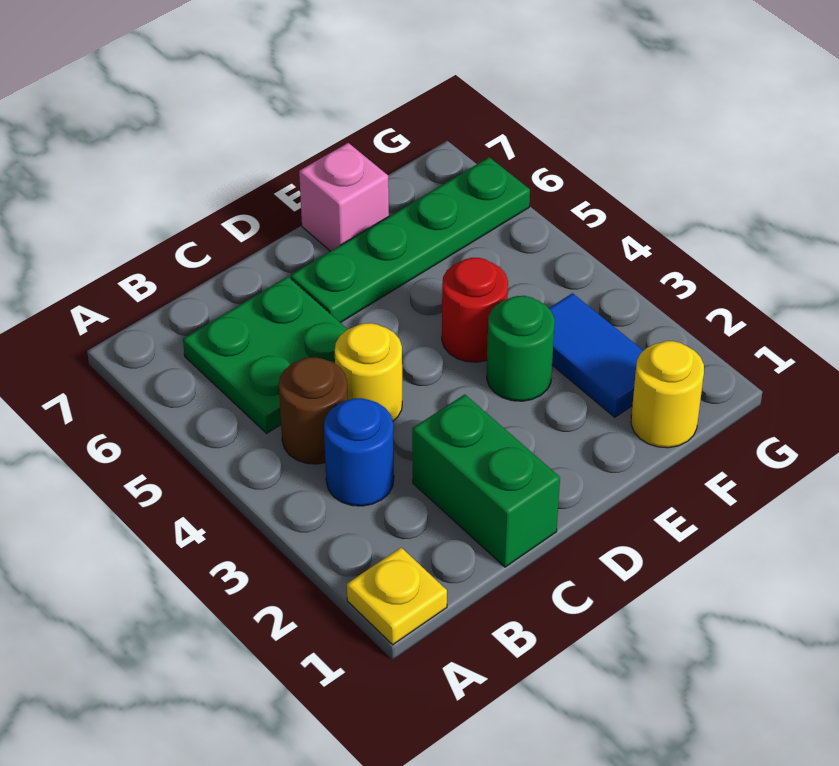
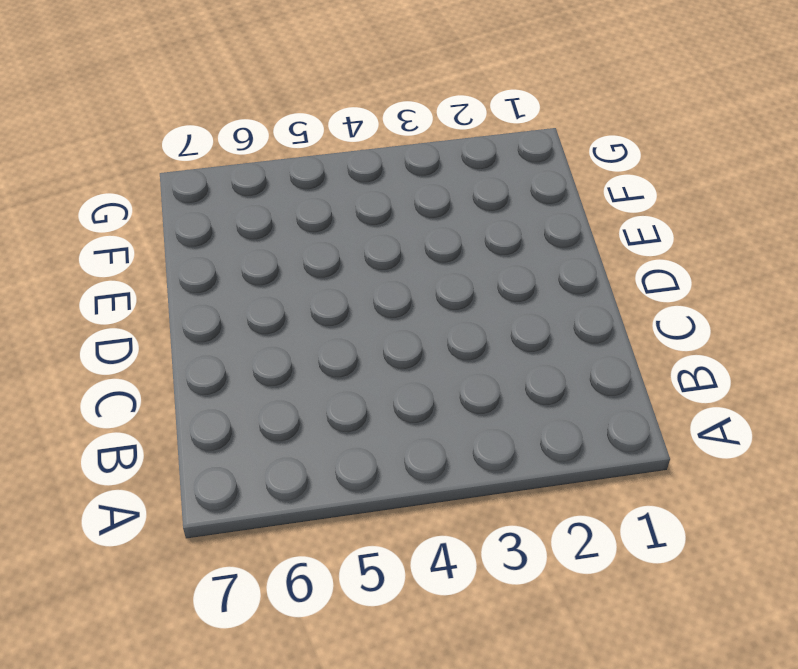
none -> yellow 1x1 plate [347,548,447,645]
none -> blue 1x1 round brick [324,398,394,506]
none -> brown 1x1 round brick [279,357,348,464]

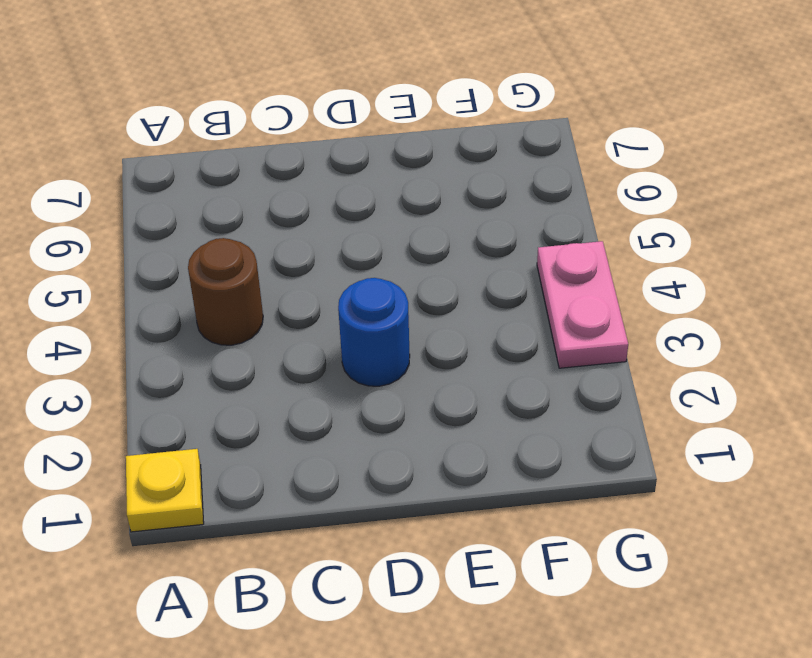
blue 1x1 round brick [338,278,410,386] -> blue 1x1 round brick moved to [324,398,394,506]
pink 1x2 plate [537,241,628,368] -> none
none -> green 2x2 plate [183,277,348,433]
none -> green 1x2 brick [412,395,560,567]
none -> yellow 1x1 round brick [335,323,402,421]

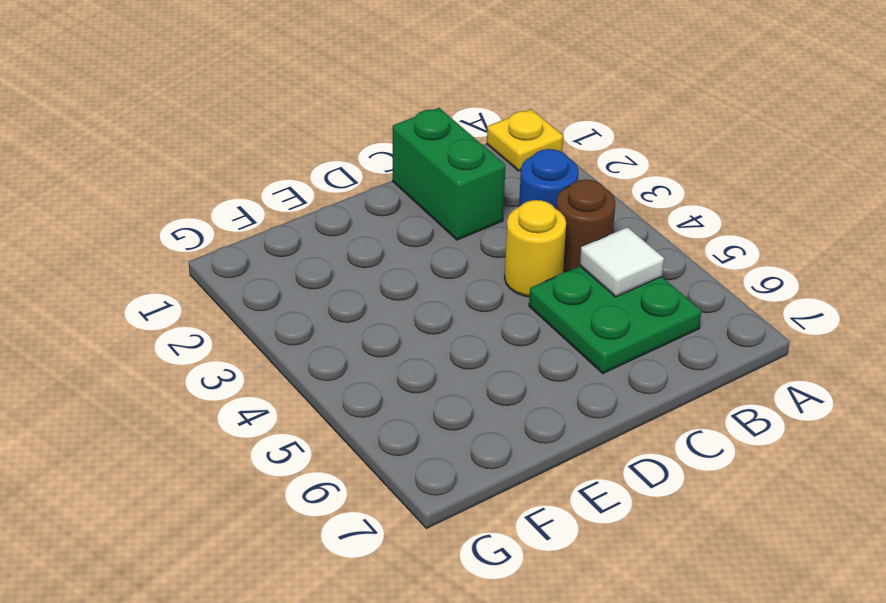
white 1x1 tile [580,227,664,297] -> none
none -> green 1x4 plate [291,157,530,323]
none -> green 1x1 round brick [487,296,555,401]
none -> red 1x1 round brick [442,258,508,362]

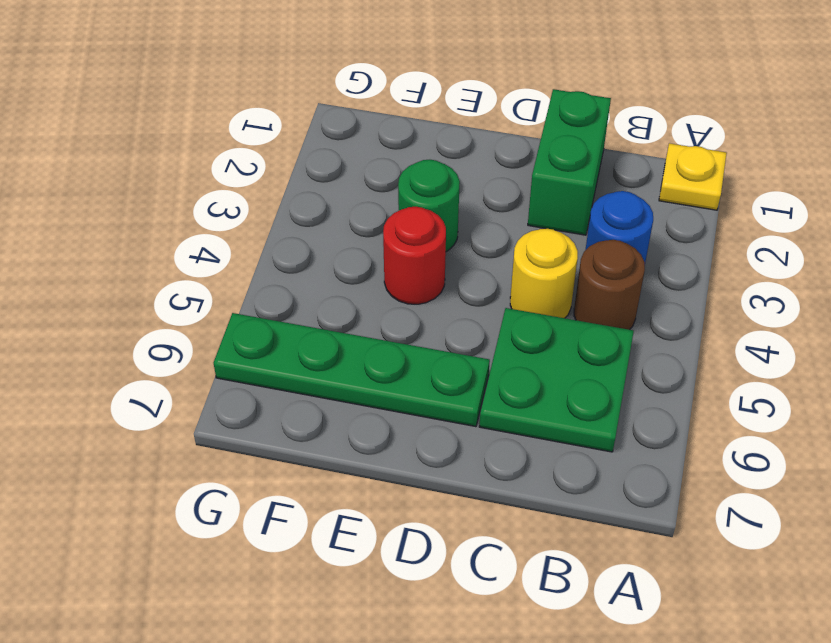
none -> pink 1x1 brick [299,143,389,251]
none -> yellow 1x1 round brick [631,341,704,448]
none -> blue 1x2 tile [549,293,643,417]

